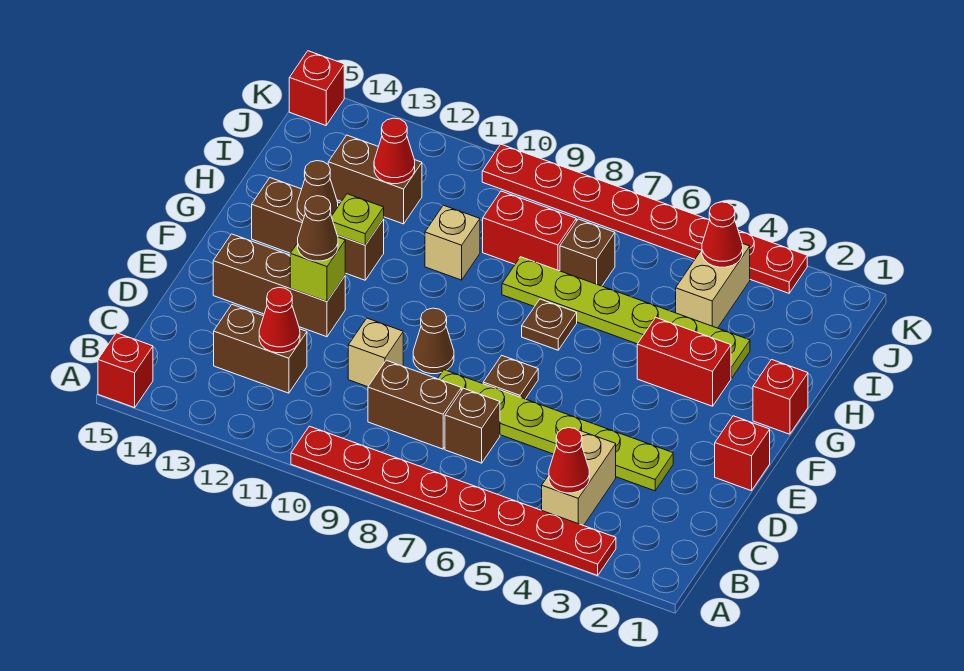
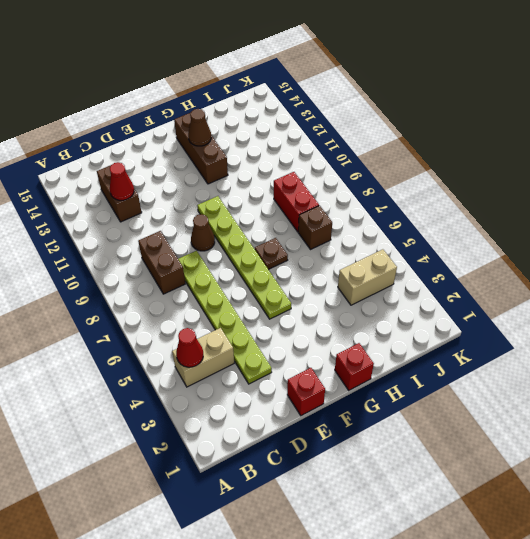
lime 1x6 plate [197,196,291,319] -> lime 1x6 plate moved to [502,257,750,378]
none -> red 1x8 plate [291,426,616,575]
none -> red 1x1 brick [98,333,153,408]
none -> brown 1x1 brick [445,388,500,463]
none -> tan 1x1 brick [348,318,403,387]

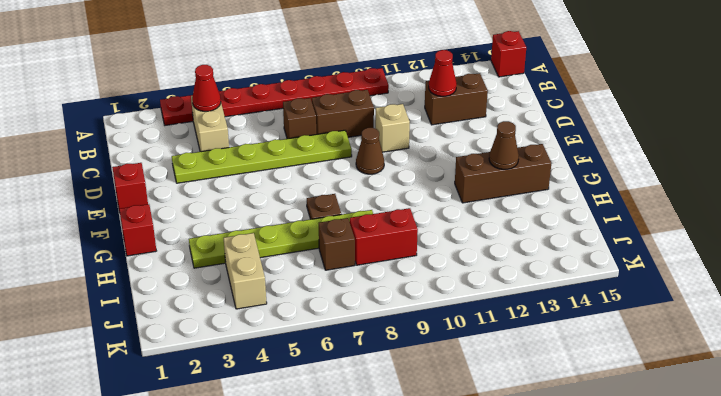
none -> brown 1x1 plate [483,356,538,399]
none -> brown 1x3 brick [213,234,345,337]
none -> red 1x2 brick [637,318,731,406]
none -> tan 1x1 brick [425,205,480,280]

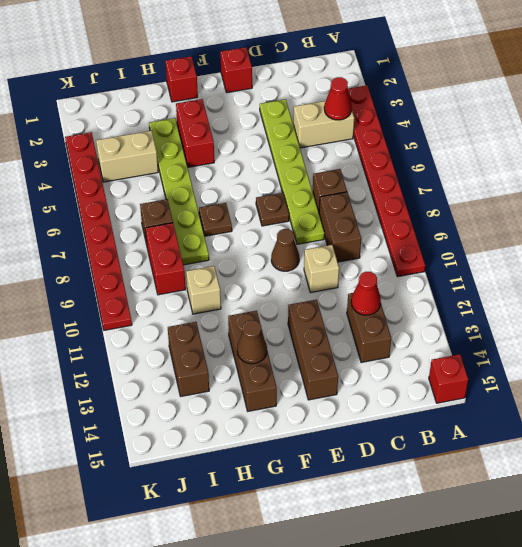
none -> red 1x1 brick [289,51,344,125]
none -> lime 1x1 brick [290,237,345,302]
none -> lime 1x1 plate [331,194,384,245]
none -> red 1x1 cone [374,118,415,184]

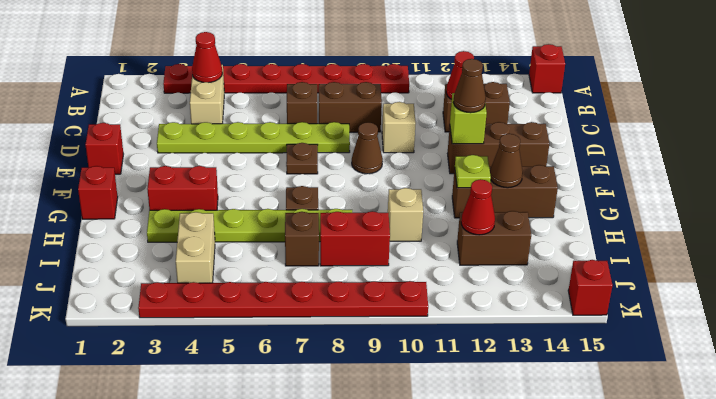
none -> red 1x1 cone [702,202,743,267]

